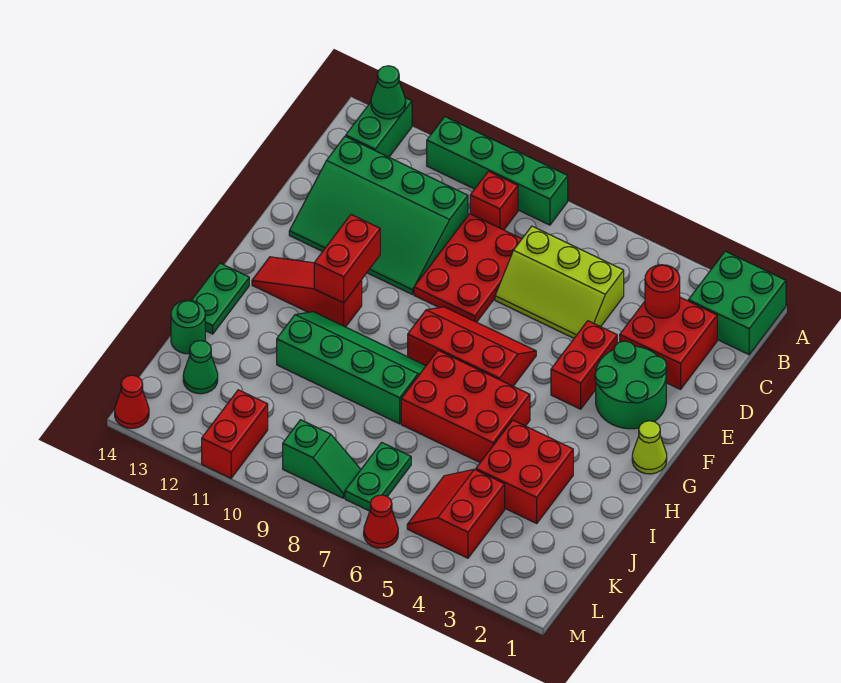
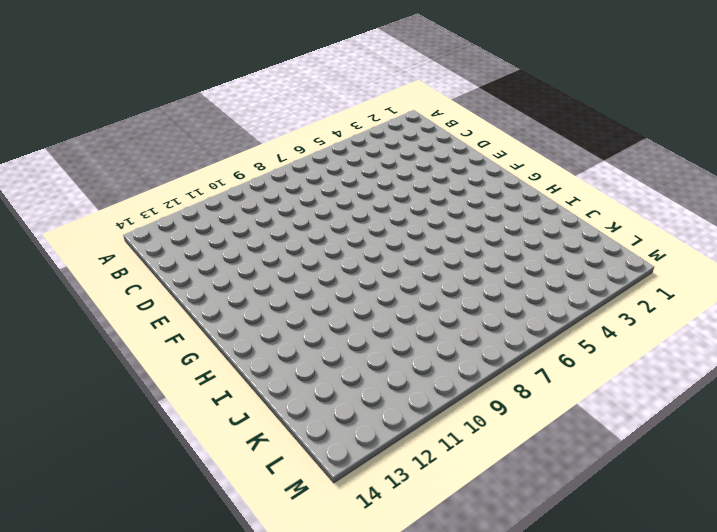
none -> green 2x2 brick [688,251,786,355]
none -> green 1x4 brick [427,117,568,225]
none -> green 1x2 brick [346,98,412,157]

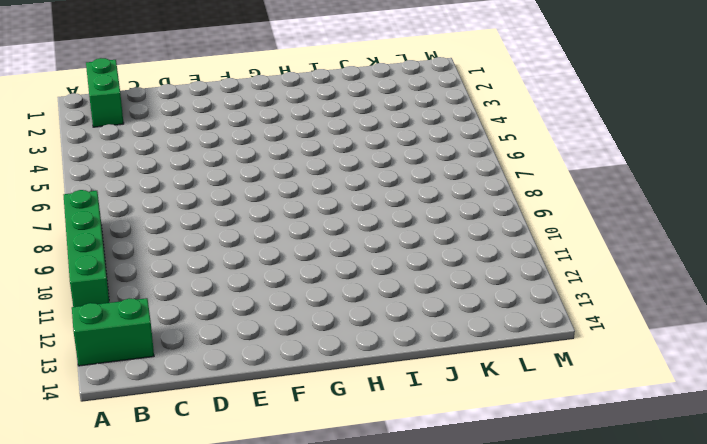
green 1x2 brick [86,58,124,127] -> green 2x2 brick [688,251,786,355]
none -> red 1x1 brick [470,171,518,230]
none -> red 2x2 brick [620,297,717,389]
none -> lime 2x3 slope [495,226,624,338]

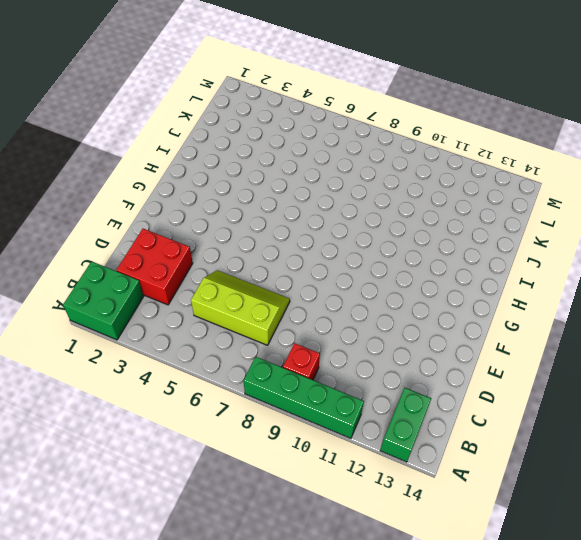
none -> red 2x3 plate [414,214,522,322]
none -> green 3x4 slope [289,136,468,295]
none -> green 2x2 round brick [595,341,667,429]

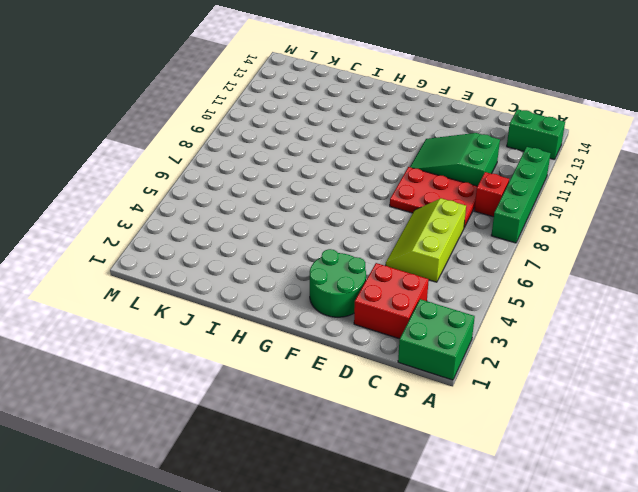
green 2x3 slope [410,133,500,186] -> green 3x4 slope [289,136,468,295]
none -> red 1x2 brick [551,321,617,409]
none -> red 2x3 slope [408,307,536,386]
none -> lime 1x1 cone [632,421,667,474]

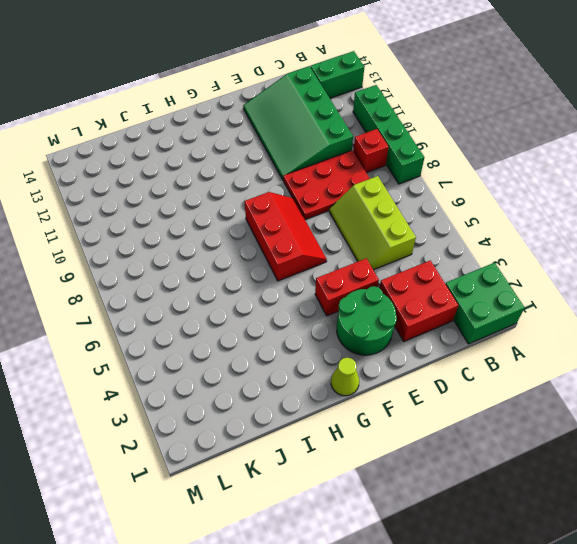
none -> red 1x3 slope [252,257,362,327]
none -> red 2x3 brick [401,350,530,462]
none -> green 2x4 slope [277,312,426,424]

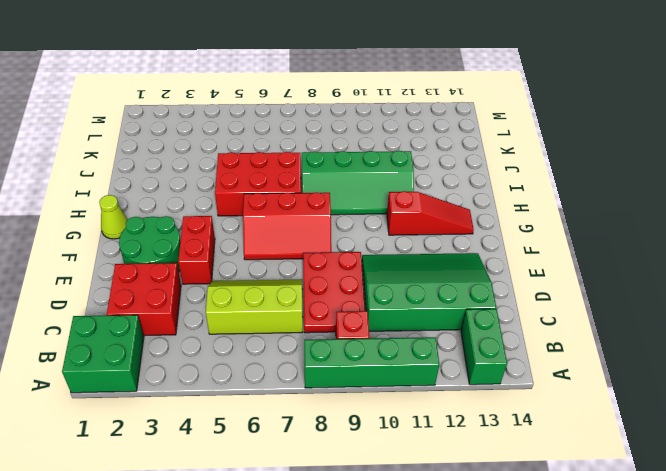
none -> green 1x2 plate [191,263,249,334]
none -> red 2x2 brick [476,420,573,523]
none -> green 1x1 round brick [171,300,205,354]

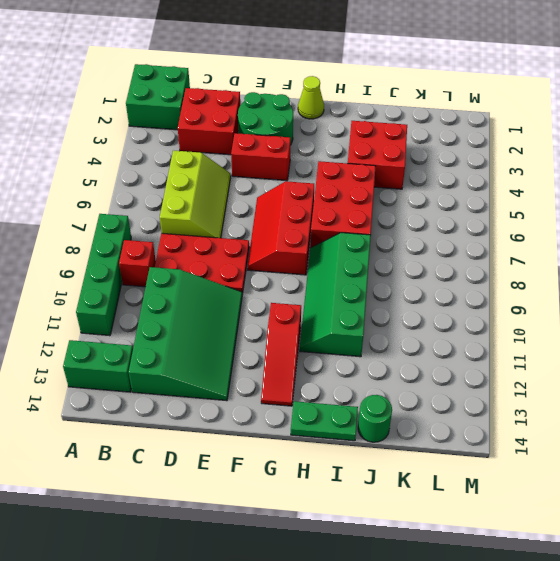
none -> red 2x2 slope [407,469,505,558]
none -> green 1x2 plate [345,442,411,511]
none -> green 1x1 cone [183,341,218,394]

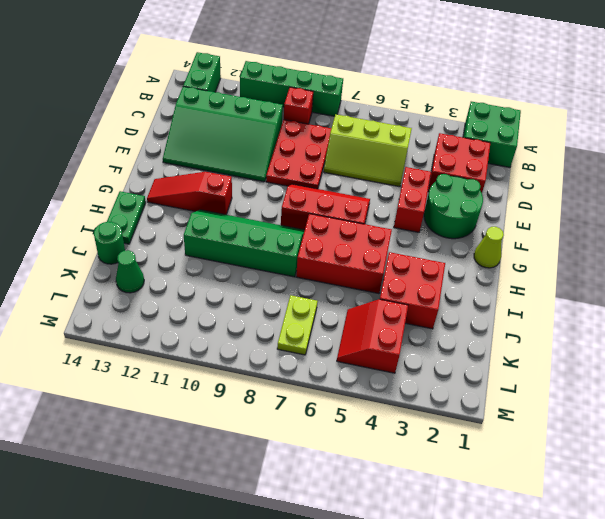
lime 1x2 plate [277,295,318,355] -> green 1x2 plate [345,442,411,511]
none -> green 1x2 slope [283,420,361,498]
none -> red 1x2 brick [202,390,268,478]
none -> red 1x1 cone [364,495,398,548]

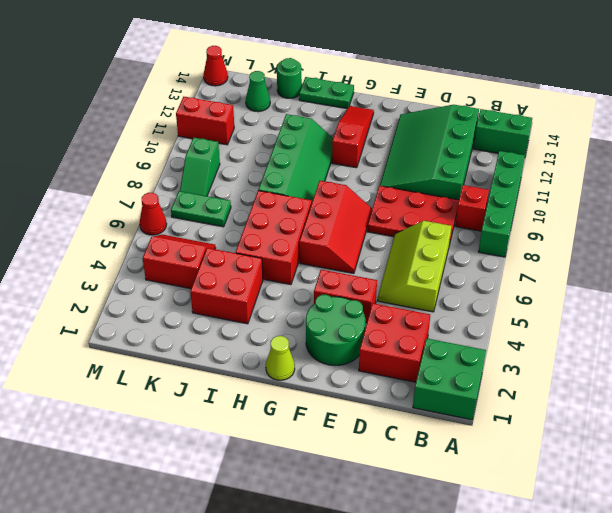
none -> green 1x1 cone [371,66,406,119]
none -> red 1x1 round brick [645,265,680,318]
none -> red 1x2 brick [314,215,380,303]

